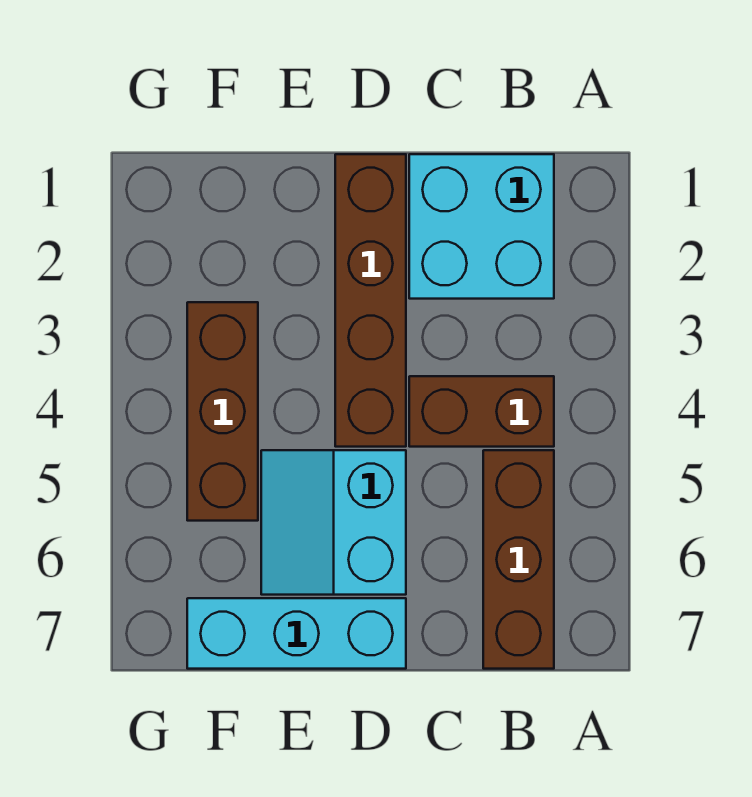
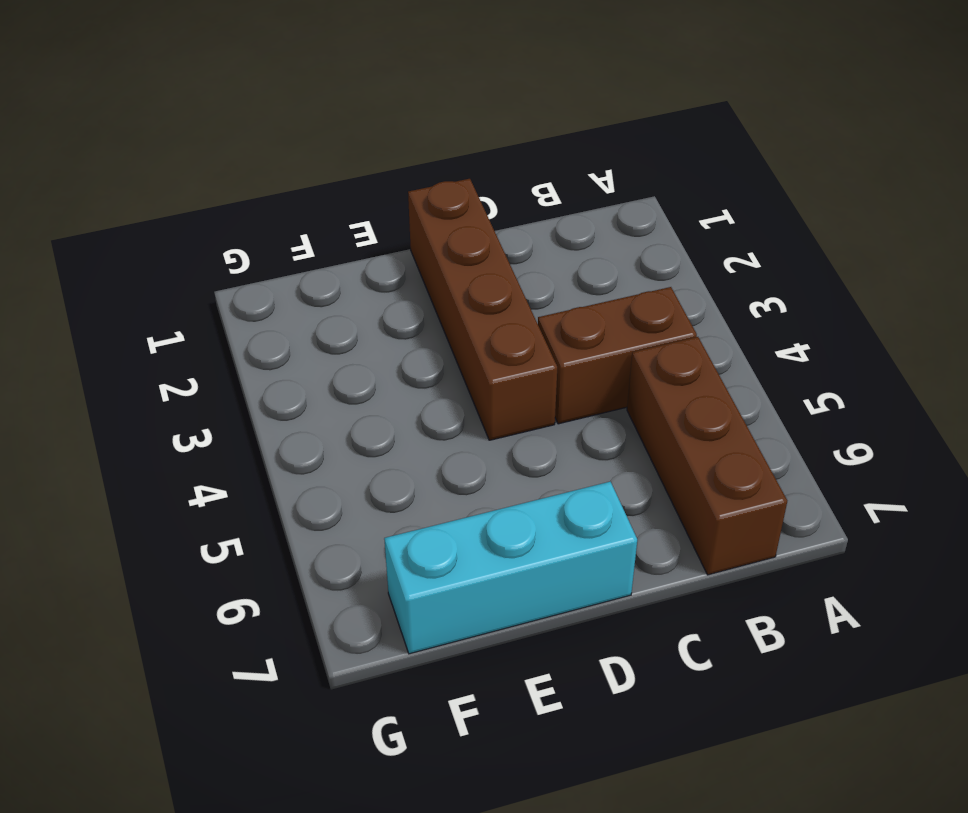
none -> cyan 2x2 brick [409,154,554,299]
none -> cyan 2x2 slope [261,450,406,595]

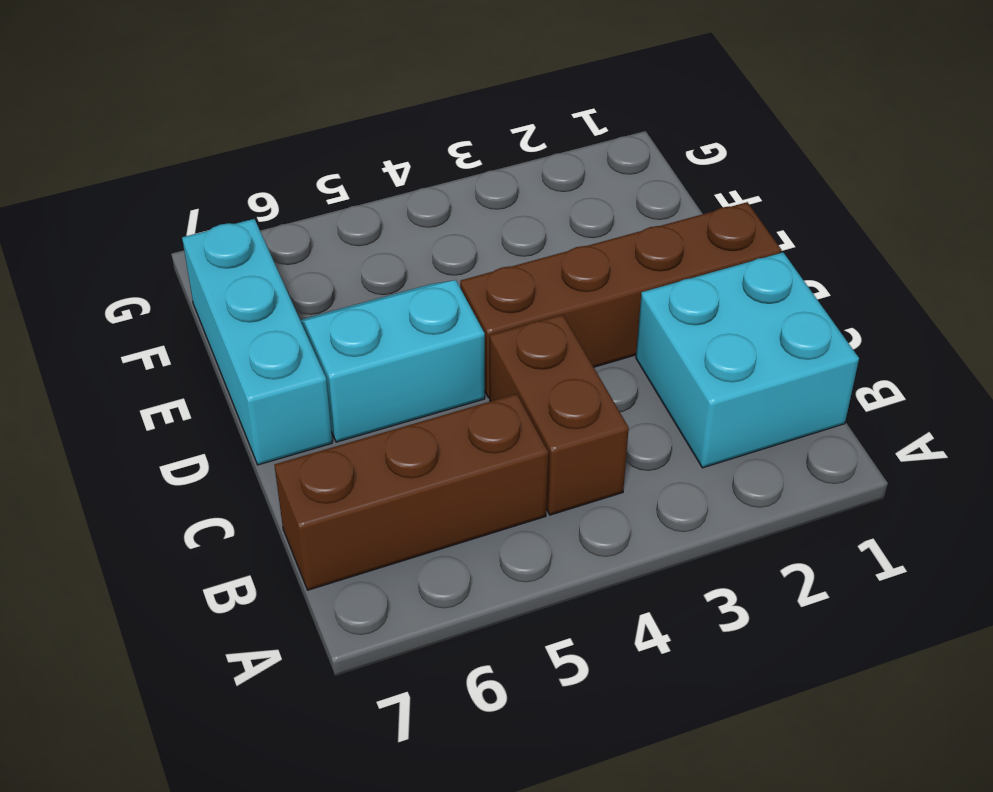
none -> brown 1x3 brick [187,302,258,521]

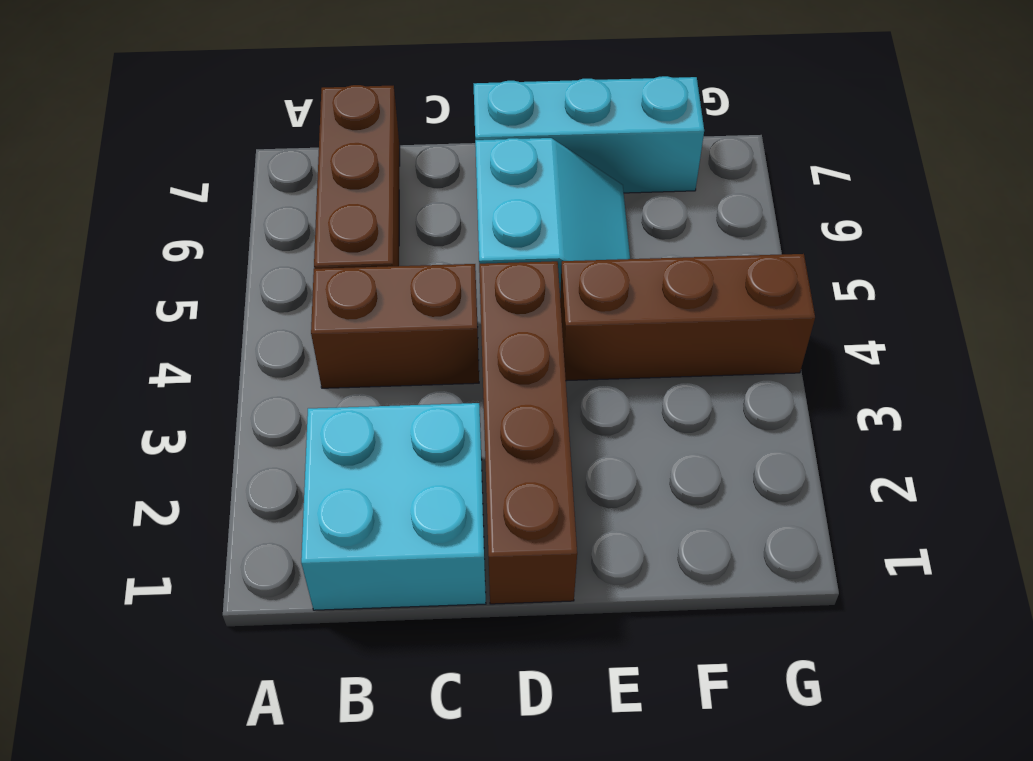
brown 1x3 brick [560,254,815,381] -> brown 1x3 brick turned to [187,302,258,521]

